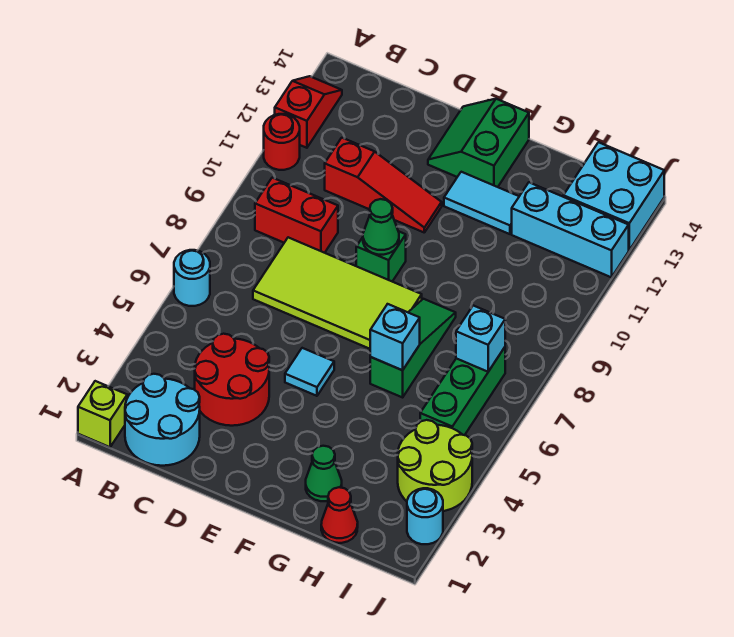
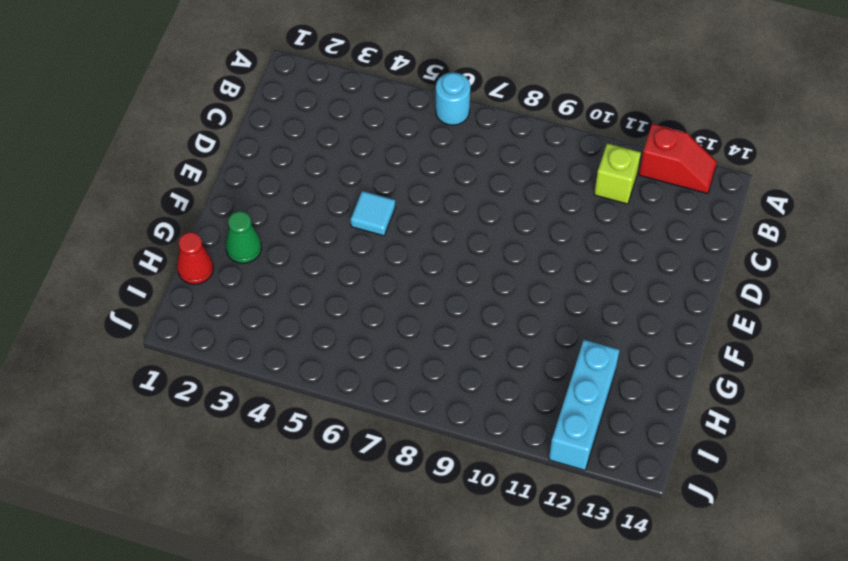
lime 1x1 brick [594,143,641,204] -> lime 1x1 brick moved to [78,381,127,447]
none -> red 1x1 round brick [264,114,300,170]
none -> cyan 2x2 round brick [125,374,200,466]
none -> red 1x2 brick [255,178,338,253]

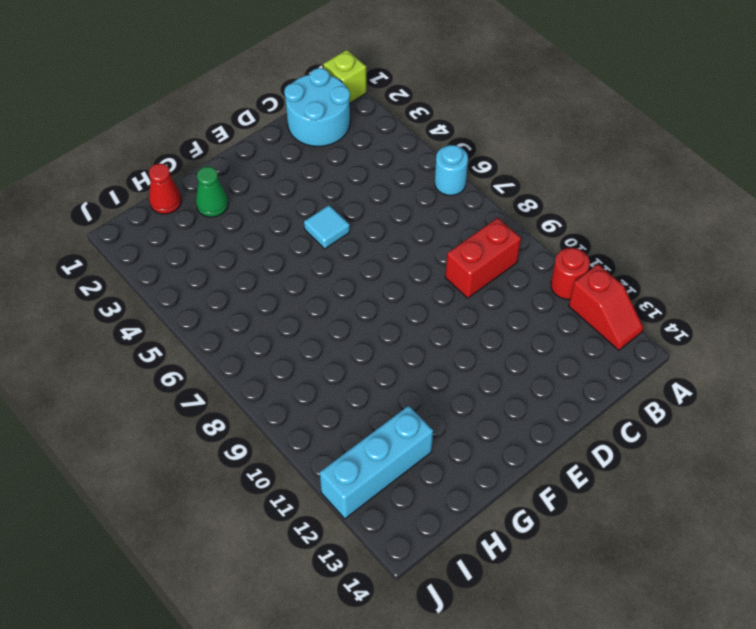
none -> red 2x2 round brick [195,334,269,426]
none -> lime 2x4 tile [253,237,422,349]
none -> red 1x3 slope [325,138,442,232]

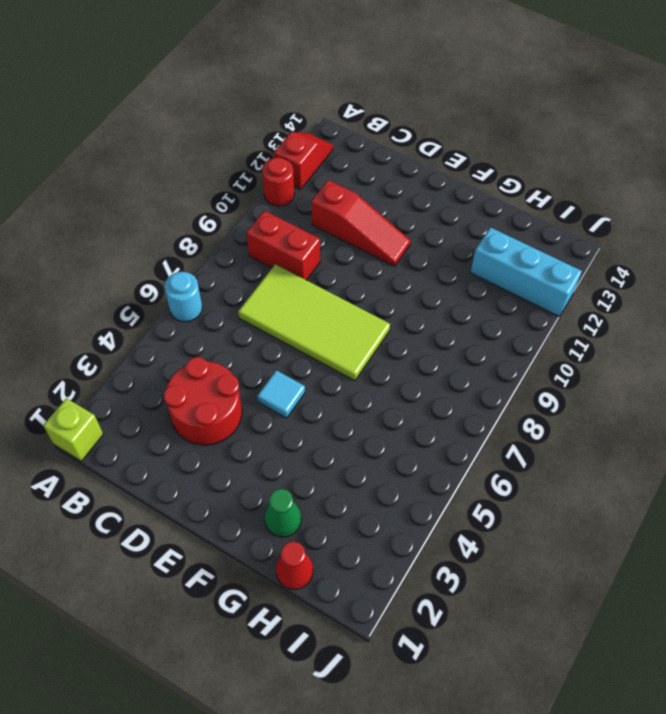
none -> cyan 2x2 round brick [125,374,200,466]
none -> green 1x1 brick [356,232,406,281]
none -> green 2x2 slope [428,99,529,187]

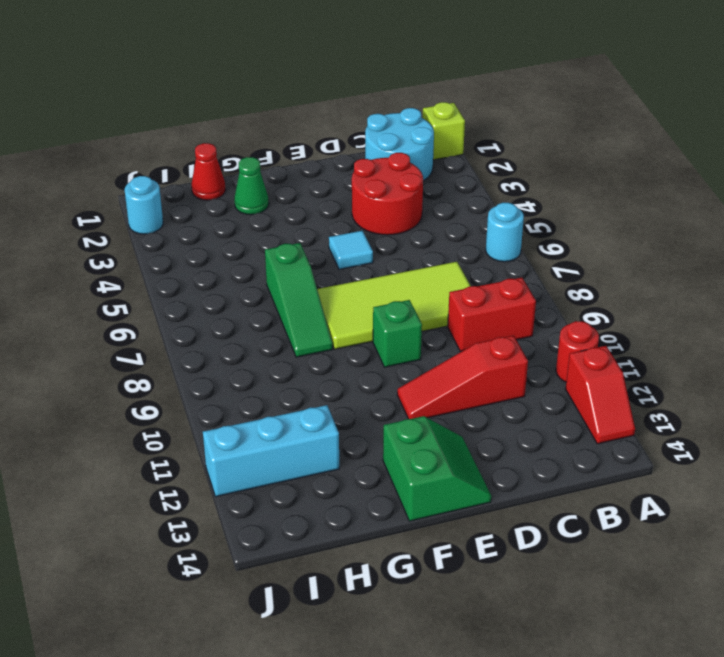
none -> cyan 1x2 tile [444,172,519,234]
none -> lime 2x2 round brick [398,420,472,511]
none -> green 1x3 brick [420,347,505,435]

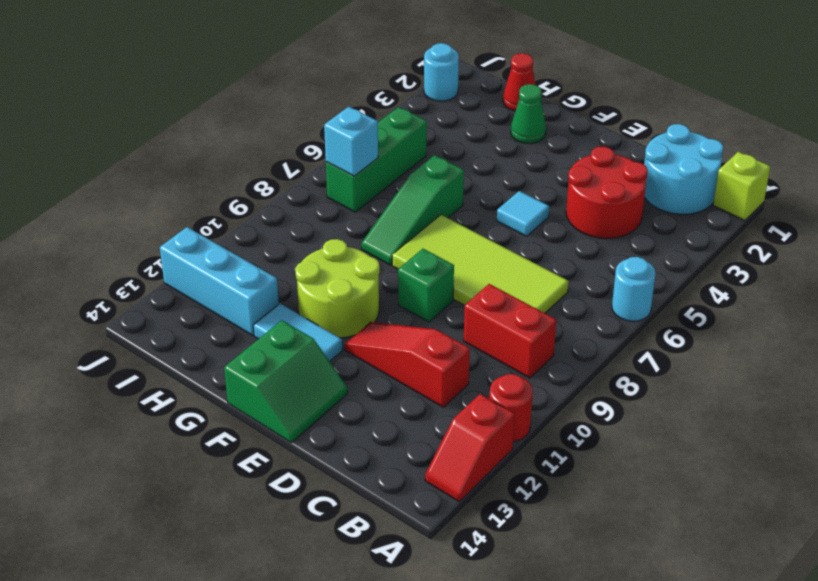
lime 2x2 round brick [295,239,380,338] -> lime 2x2 round brick moved to [398,420,472,511]
none -> cyan 2x2 brick [563,142,664,250]
none -> green 1x1 cone [363,199,399,255]
none -> cyan 1x1 brick [370,304,420,370]

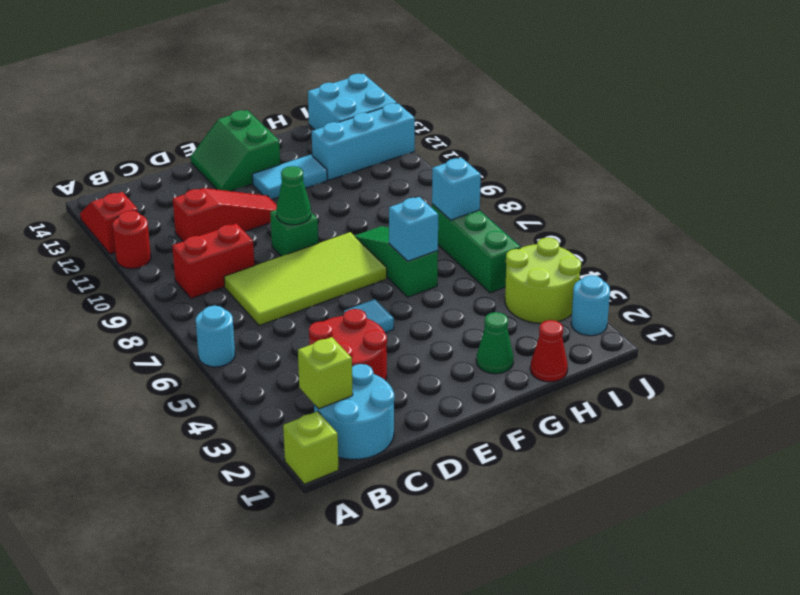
lime 1x1 brick [298,337,353,409] -> none

